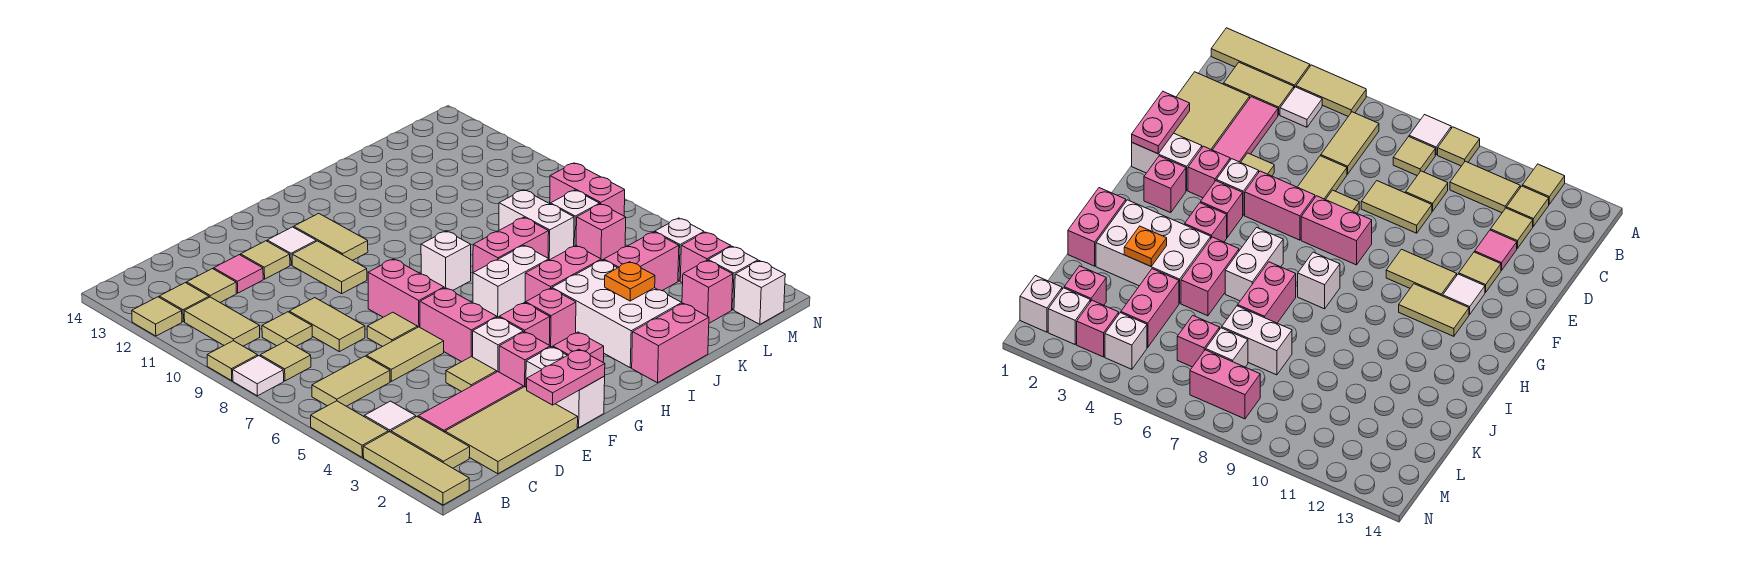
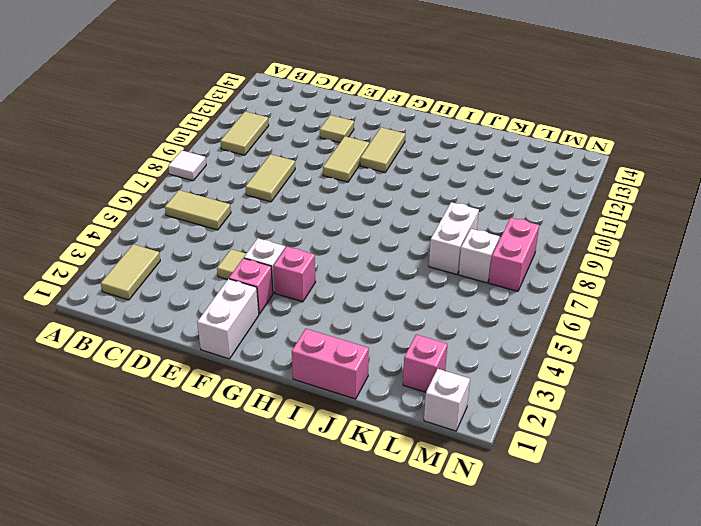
none -> tan 1x3 tile [363,432,469,505]
none -> tan 1x2 tile [311,401,388,457]
none -> tan 1x1 tile [207,341,258,381]
none -> tan 1x1 tile [132,297,182,336]

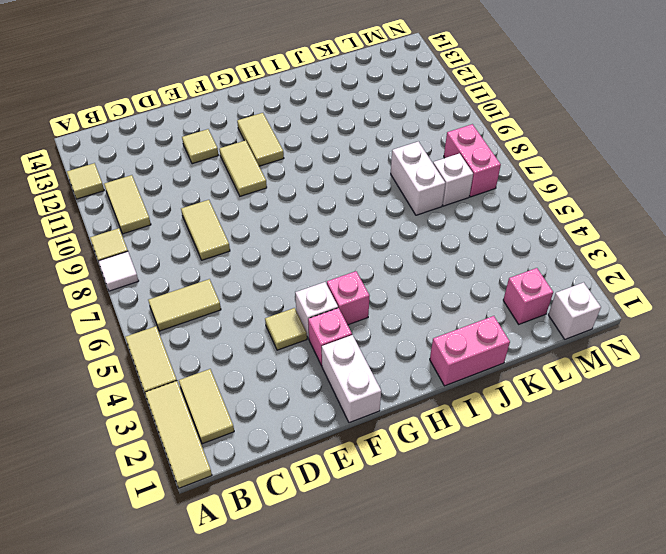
none -> white 1x1 tile [364,401,416,432]
none -> tan 1x1 tile [260,341,311,381]
none -> tan 1x1 tile [159,283,209,322]
none -> tan 2x3 tile [445,387,578,474]

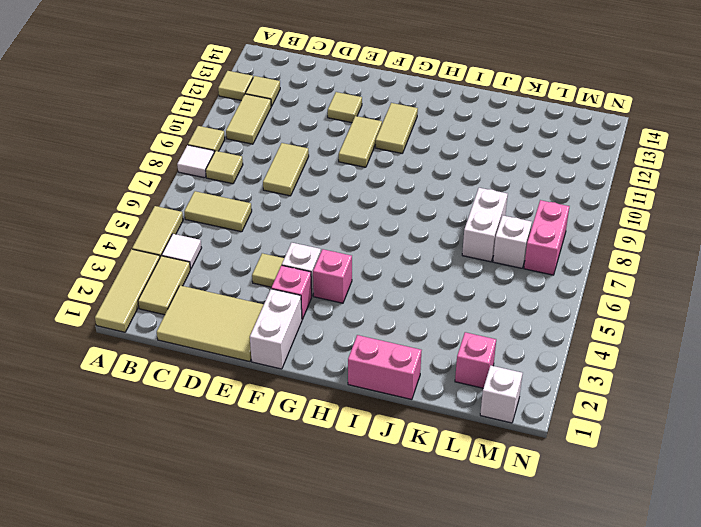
none -> pink 1x3 tile [418,372,523,432]
none -> tan 1x1 tile [262,312,312,346]
none -> tan 1x1 tile [187,269,236,302]
none -> tan 1x2 tile [366,327,444,381]

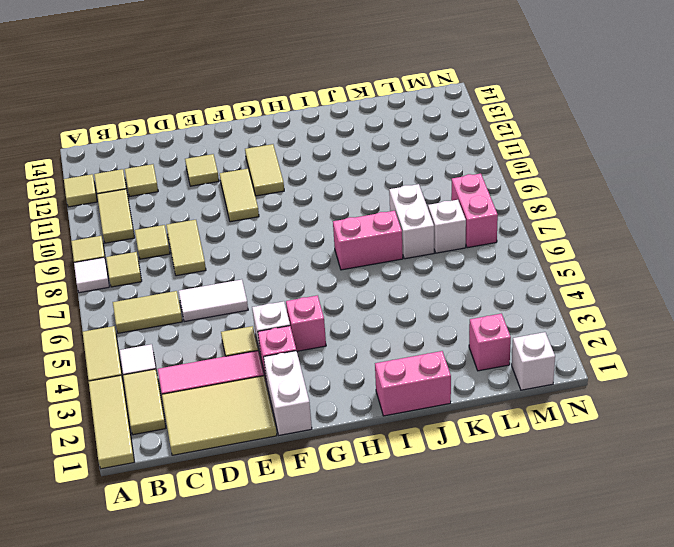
white 1x2 tile [179,279,248,322] -> tan 1x2 tile [366,327,444,381]
none -> pink 1x1 tile [214,255,263,293]
none -> tan 1x1 tile [367,312,418,347]
none -> pink 1x2 brick [420,288,497,362]
none -> pink 1x2 brick [368,259,444,327]

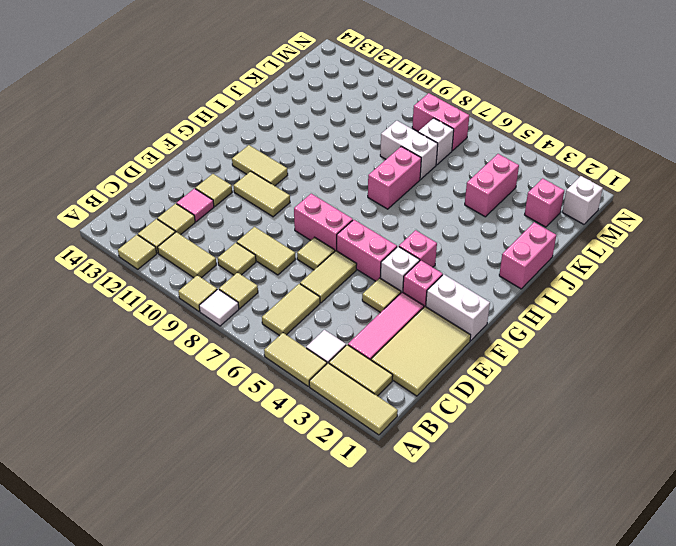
none -> white 1x1 tile [267,227,316,265]
none -> pink 1x1 brick [553,332,604,362]
none -> pink 1x1 brick [526,288,576,347]
none -> white 1x2 brick [473,246,549,317]

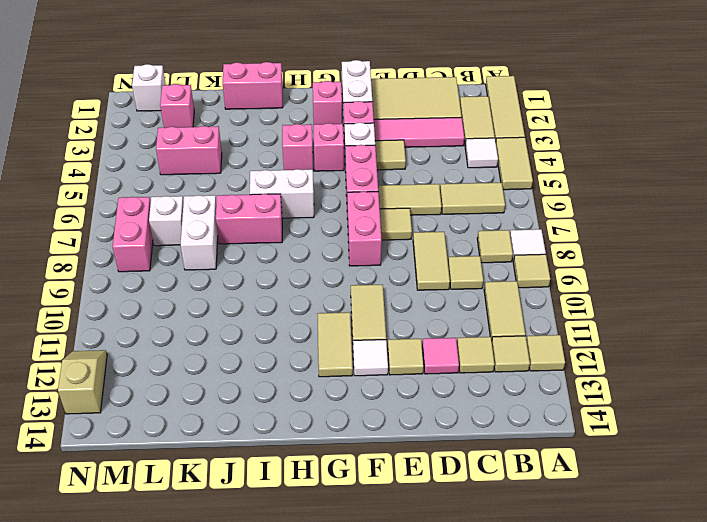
tan 1x2 slope [58,350,107,414] -> none
none -> white 1x1 brick [421,231,471,290]
none -> white 2x3 brick [552,260,682,368]
none -> pink 1x2 brick [525,246,601,303]
none -> pink 1x1 brick [576,204,626,260]

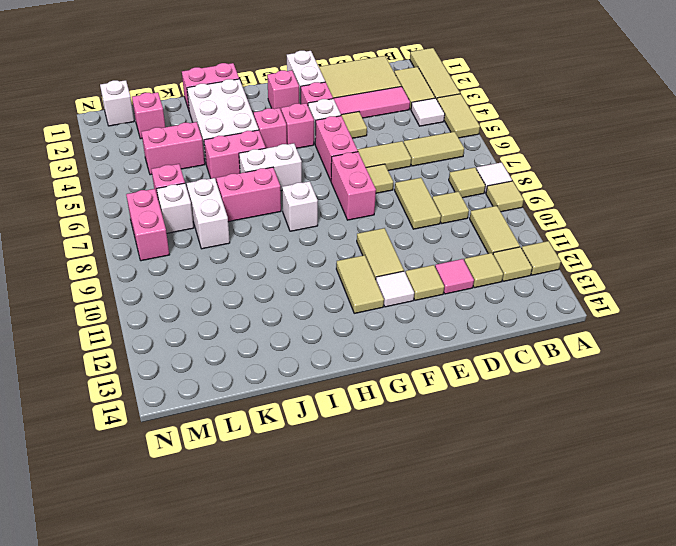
none -> white 1x1 brick [708,246,758,310]
none -> pink 1x1 brick [680,232,731,283]
none -> white 1x1 brick [655,218,704,281]
none -> pink 1x2 plate [527,349,605,405]

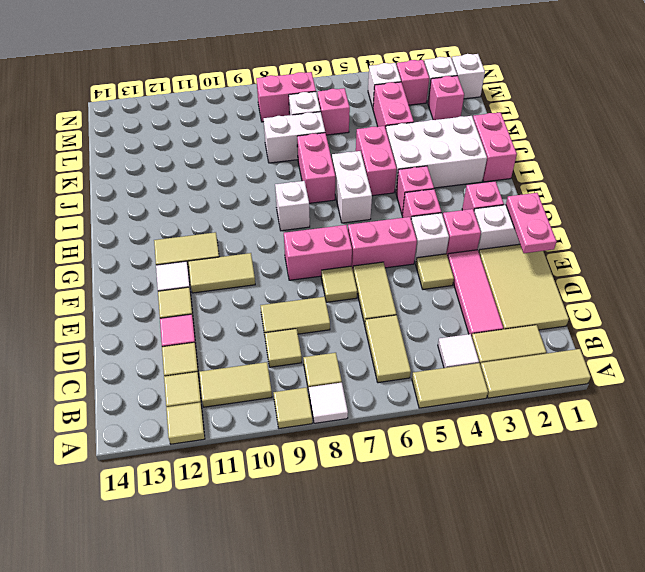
none -> orange 1x1 plate [605,262,655,301]

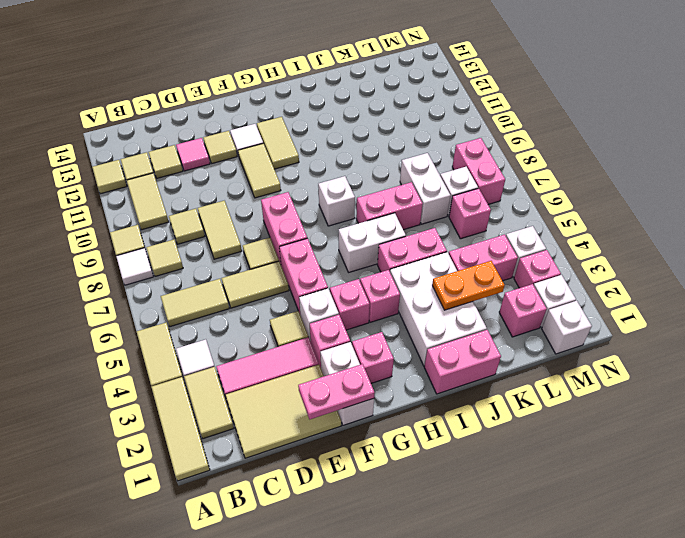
orange 1x2 plate [432,261,505,310] -> orange 1x1 plate [605,262,655,301]

